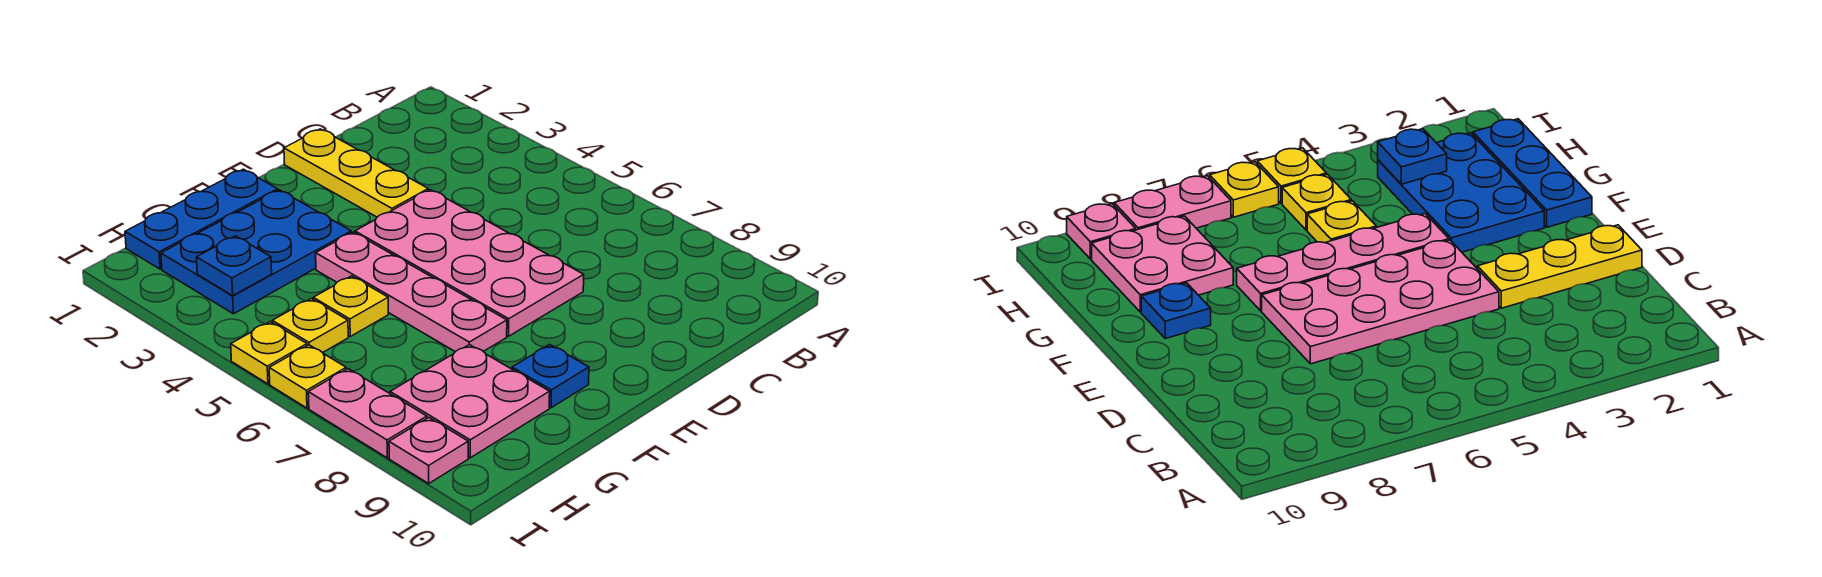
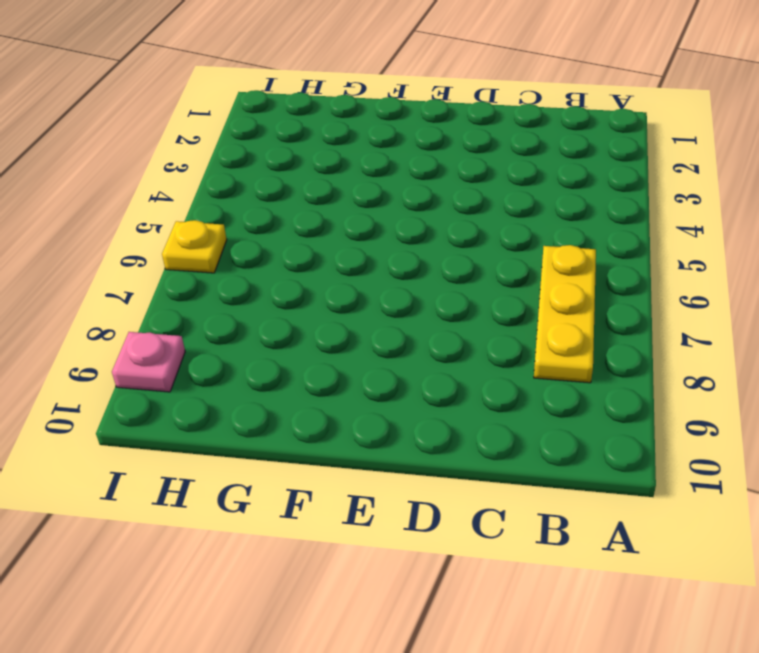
yellow 1x3 plate [534,245,596,383] -> yellow 1x3 plate moved to [284,129,428,217]
none -> pink 2x4 plate [355,190,584,336]
none -> blue 1x3 plate [125,169,278,269]
none -> blue 2x3 plate [161,190,351,314]

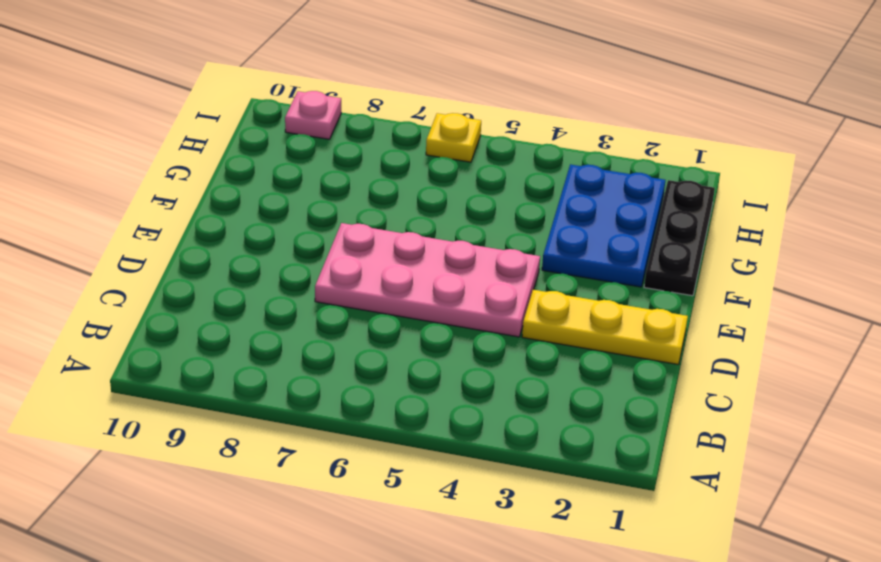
black 1x3 plate [644,180,715,296] -> blue 1x3 plate [125,169,278,269]
none -> pink 1x4 plate [316,232,507,352]
none -> blue 1x1 plate [512,344,589,408]
none -> yellow 1x1 plate [313,276,388,336]

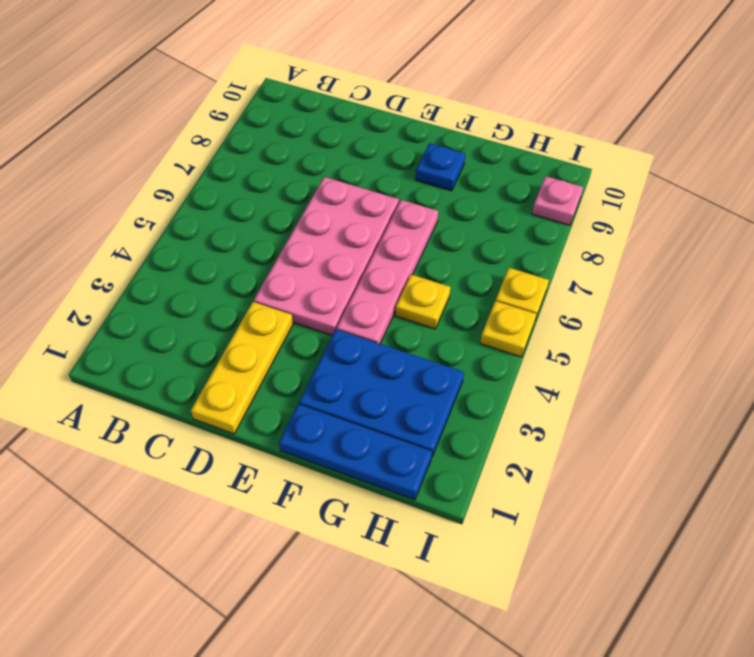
none -> pink 2x2 plate [390,345,550,458]
none -> yellow 1x1 plate [272,299,348,353]
none -> pink 1x2 plate [308,369,427,458]

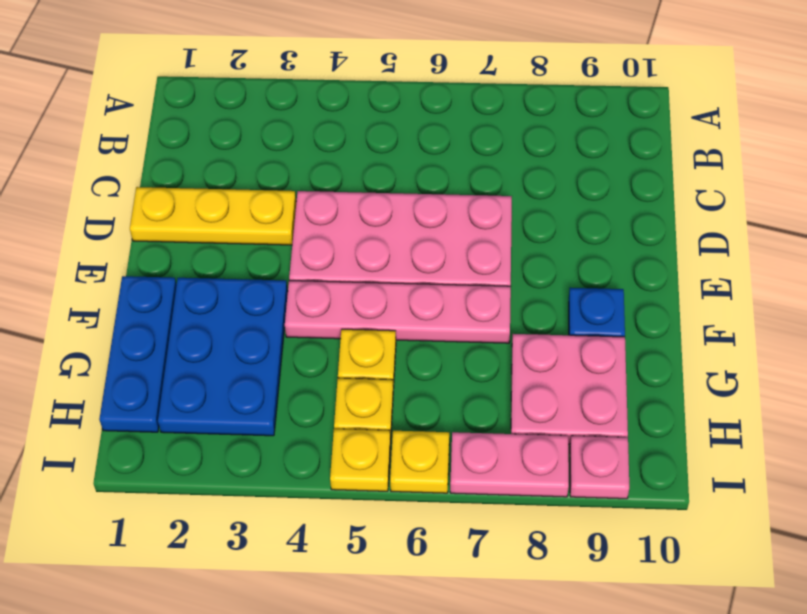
none -> blue 1x1 plate [196,236,272,296]

